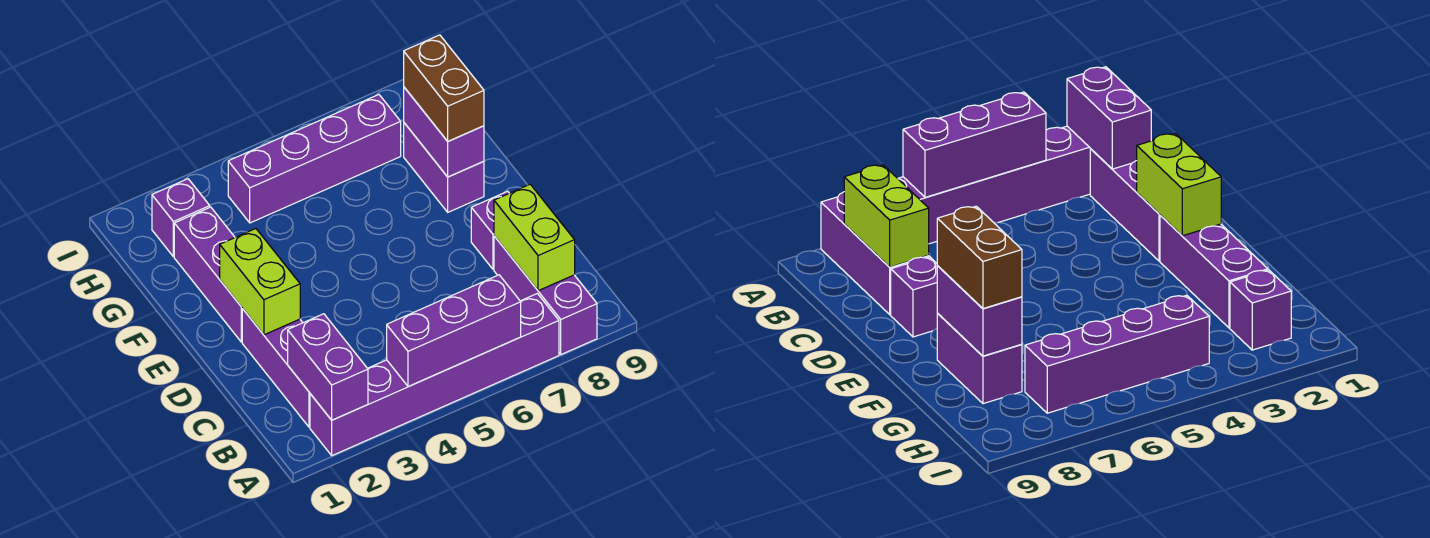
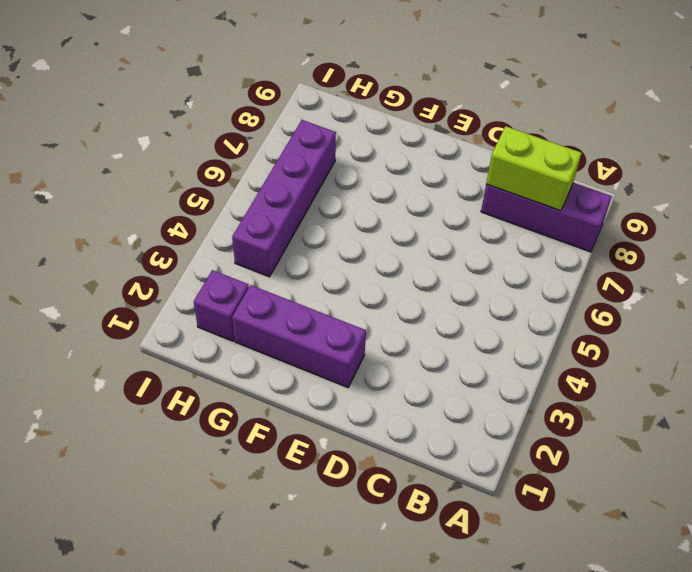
none -> purple 1x6 brick [310,294,559,456]
none -> purple 1x3 brick [242,309,310,427]
none -> purple 1x1 brick [471,191,509,269]

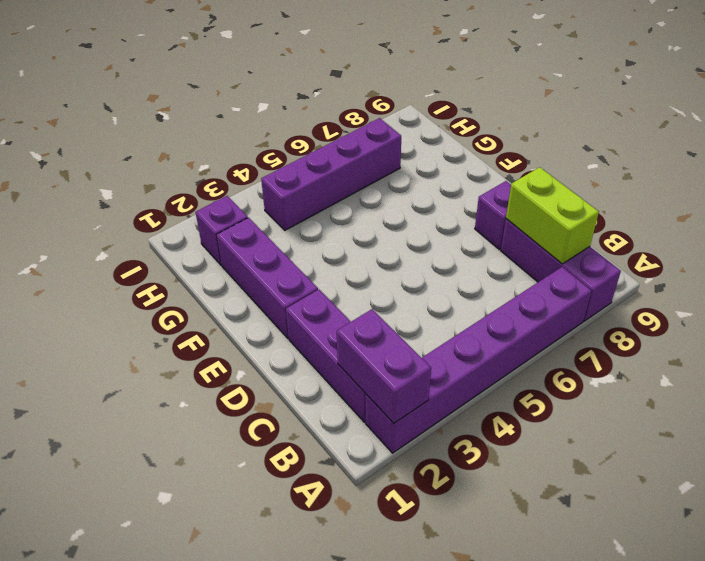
none -> purple 1x2 brick [404,123,484,212]
none -> purple 1x3 brick [387,275,521,387]
none -> lime 1x2 brick [220,229,300,335]

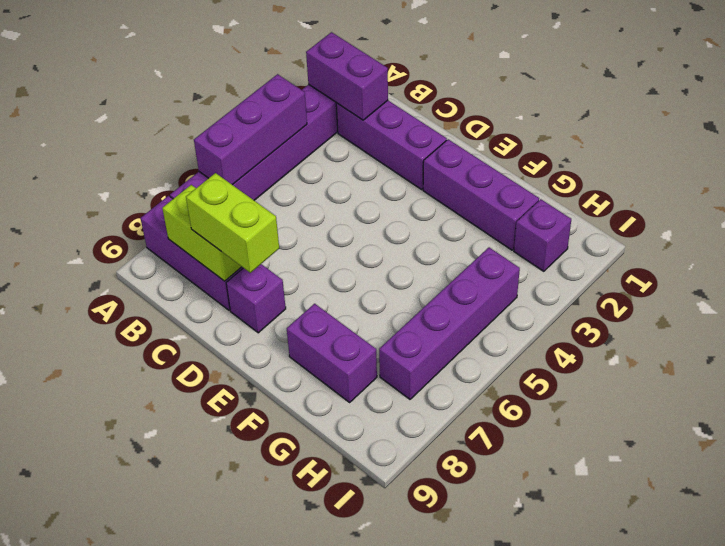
lime 1x2 brick [186,173,279,273] -> lime 1x2 brick moved to [220,229,300,335]
none -> purple 1x2 brick [404,87,484,177]
none -> brown 1x2 brick [404,35,484,141]

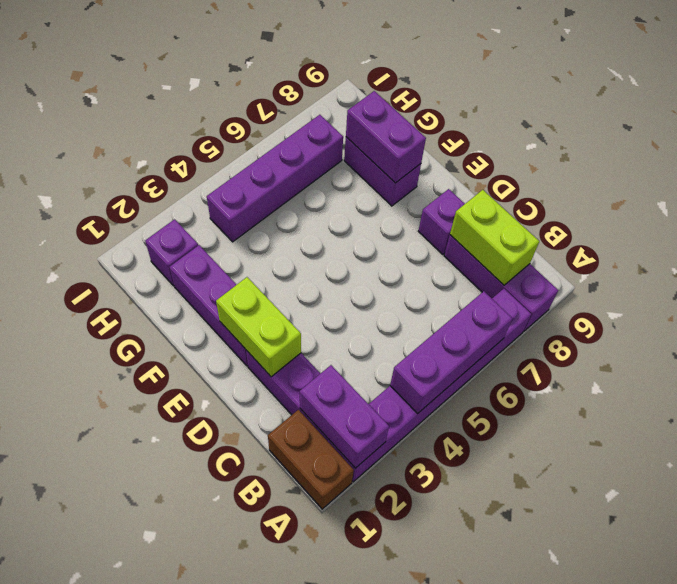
brown 1x2 brick [268,410,354,509] -> brown 1x2 brick moved to [404,35,484,141]

